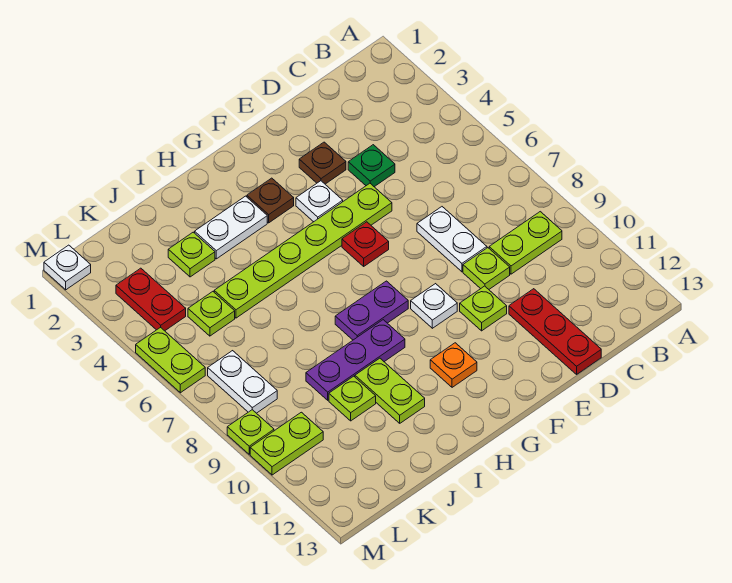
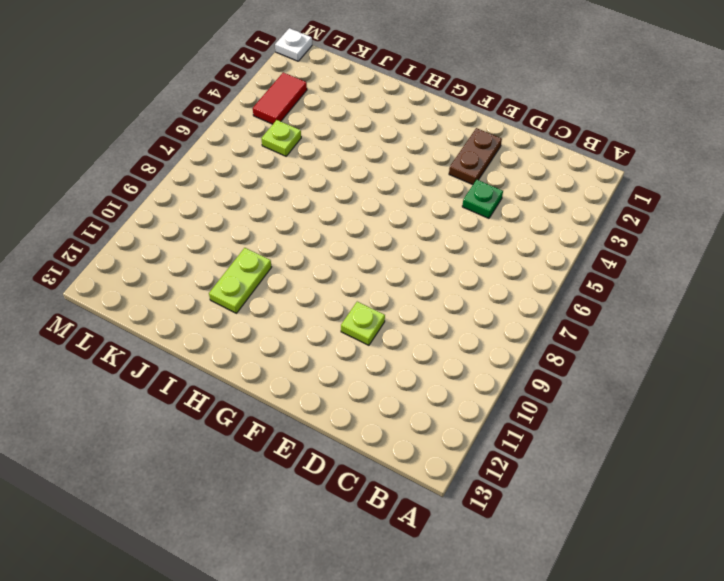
brown 1x2 plate [449,128,502,185] -> brown 1x1 plate [299,142,346,184]
red 1x2 tile [253,72,307,124] -> red 1x2 plate [116,268,186,331]
none -> lime 1x2 plate [489,212,562,274]
none -> white 1x2 plate [417,207,487,272]
none -> lime 1x1 plate [463,248,510,289]

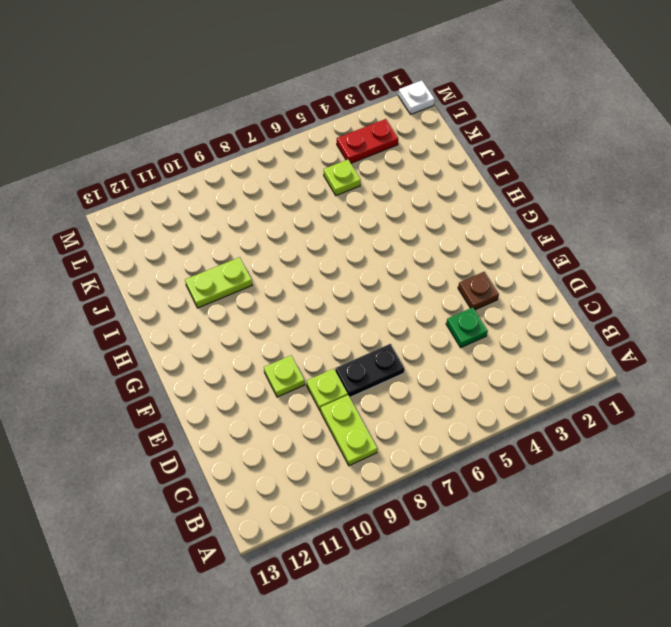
black 1x2 plate [335,344,405,397] -> white 1x2 plate [417,207,487,272]
none -> red 1x3 plate [509,289,601,374]
none -> lime 1x6 plate [214,183,392,318]
none -> white 1x1 plate [296,181,343,222]

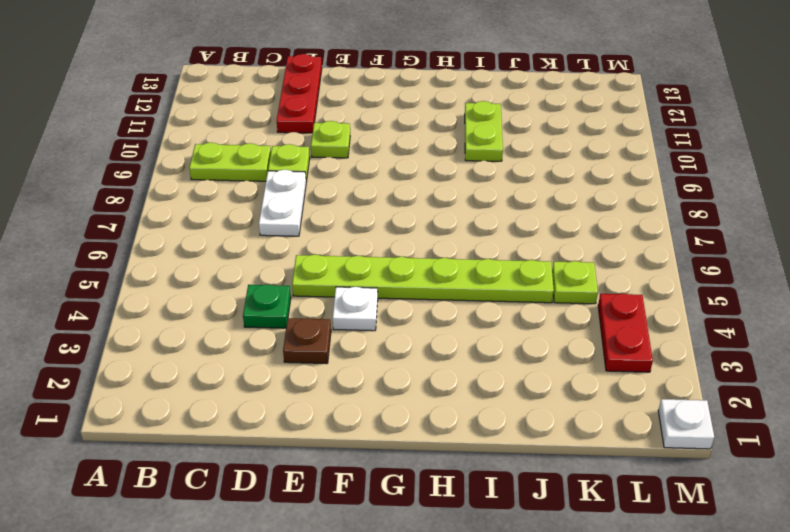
none -> red 1x1 plate [342,222,389,266]
none -> white 1x1 plate [411,284,457,328]
none -> brown 1x1 plate [247,178,294,223]

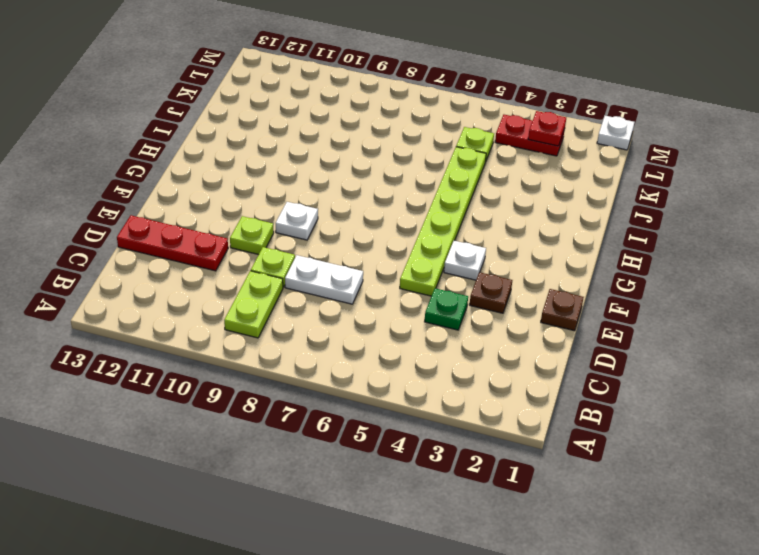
brown 1x1 plate [541,289,584,331] -> brown 1x1 plate moved to [247,178,294,223]
red 1x1 plate [528,111,566,146] -> red 1x1 plate moved to [342,222,389,266]
none -> purple 1x2 plate [335,281,408,340]
none -> orange 1x1 plate [430,343,477,387]
none -> white 1x2 plate [195,196,267,259]

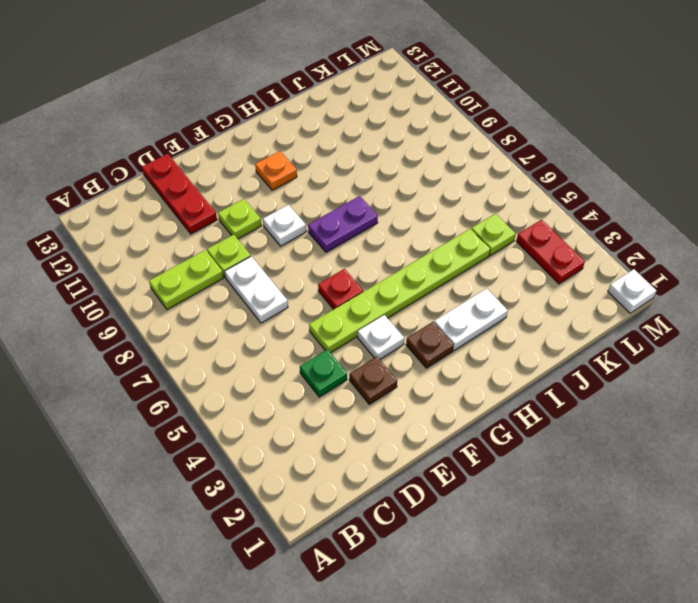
none -> purple 1x3 plate [306,320,405,400]
none -> lime 1x2 plate [355,358,425,423]
none -> lime 1x1 plate [168,232,215,277]

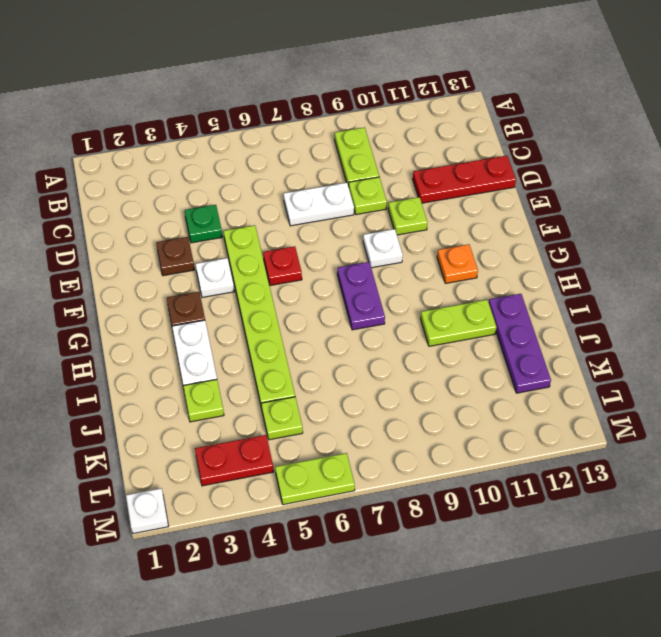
purple 1x3 plate [489,294,551,393] -> purple 1x3 plate moved to [306,320,405,400]
none -> lime 1x1 plate [329,376,376,421]
none -> white 1x2 plate [208,351,277,413]
none -> lime 1x2 plate [250,412,323,475]

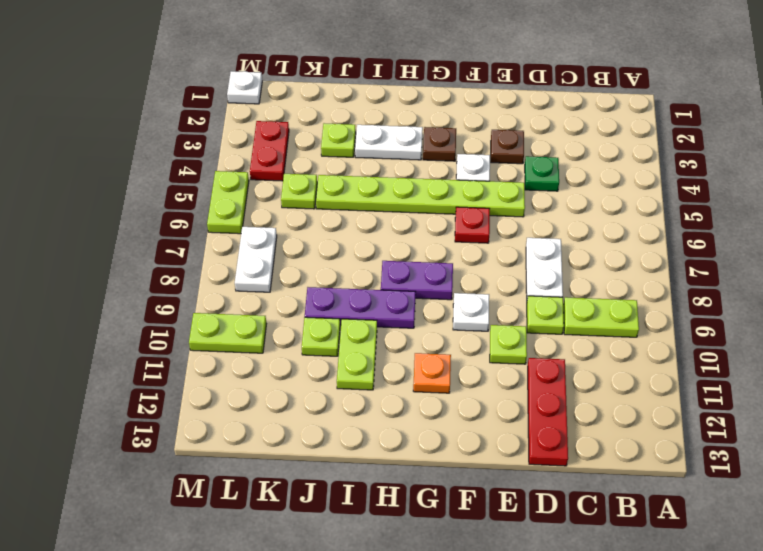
none -> lime 1x1 plate [227,410,274,454]

